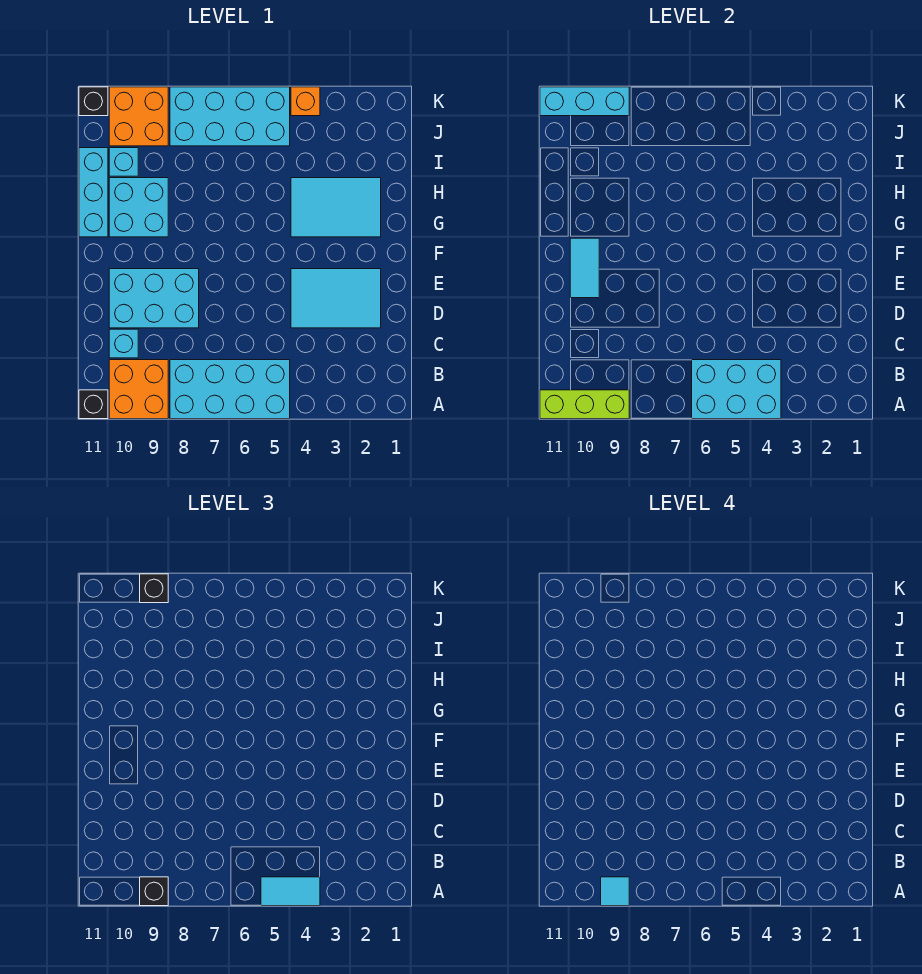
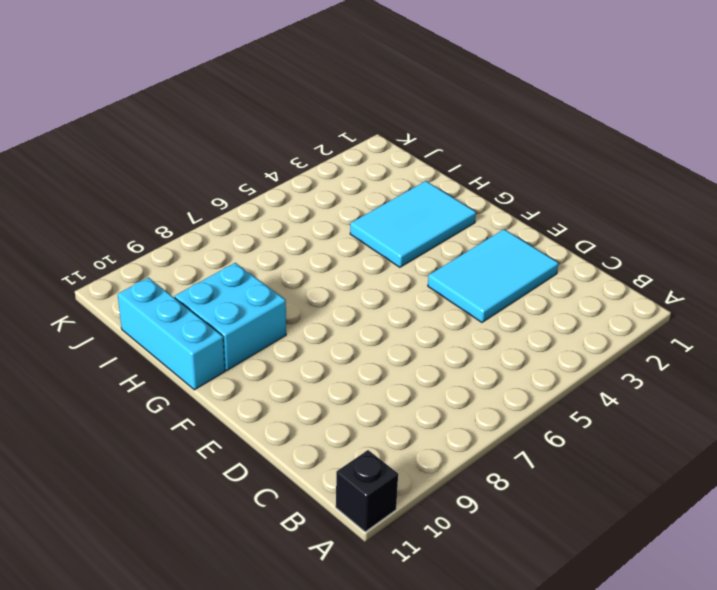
none -> cyan 2x4 brick [170,360,290,419]
none -> orange 2x2 brick [109,360,168,419]
none -> cyan 1x1 brick [109,329,138,358]

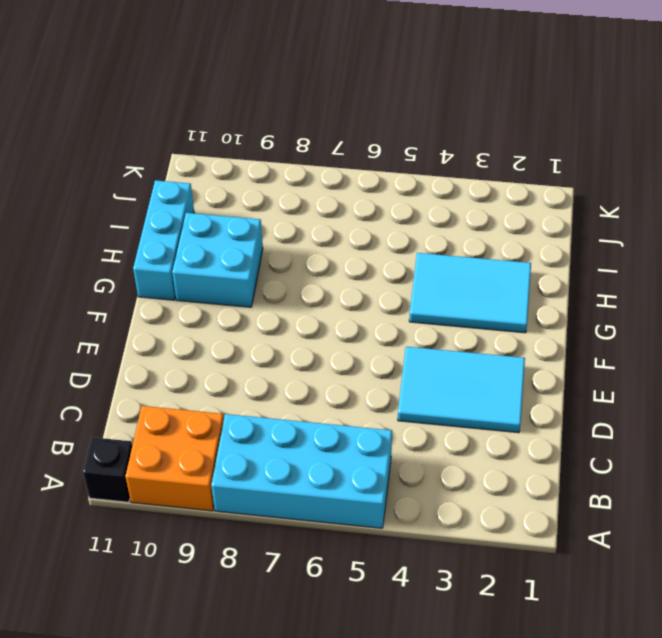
none -> cyan 1x1 brick [109,329,138,358]
none -> cyan 2x3 brick [109,269,199,328]
none -> cyan 1x1 brick [109,148,138,176]

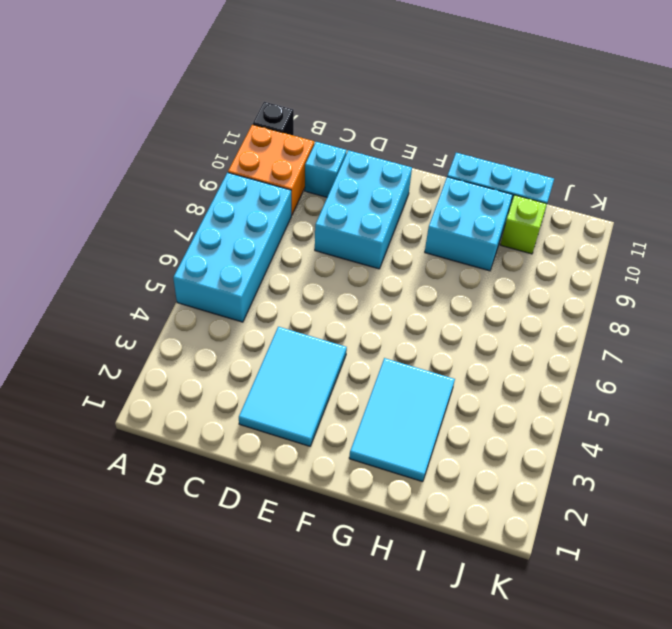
lime 1x1 brick [500,195,547,254] -> cyan 1x1 brick [109,148,138,176]
none -> cyan 2x4 brick [170,87,290,146]
none -> orange 2x2 brick [109,87,168,146]
none -> orange 1x1 brick [291,87,320,116]

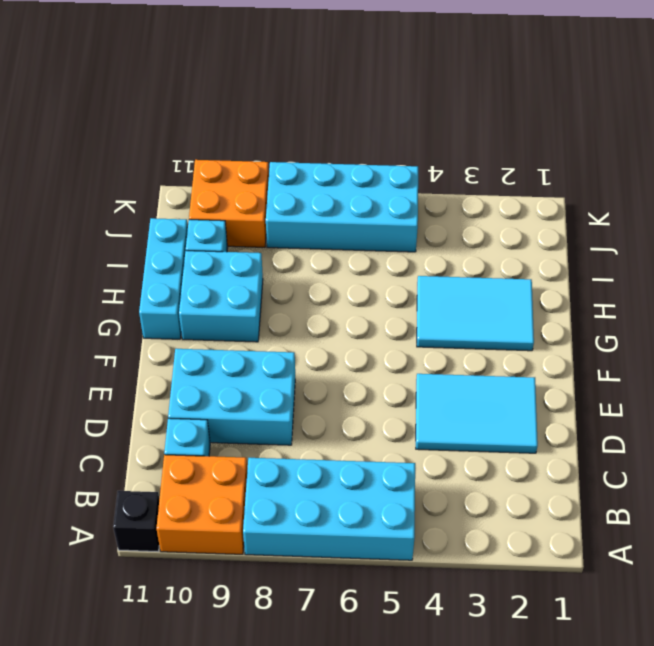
none -> orange 1x1 brick [291,87,320,116]
none -> black 1x1 brick [79,87,108,116]
none -> cyan 2x3 brick [692,360,781,419]

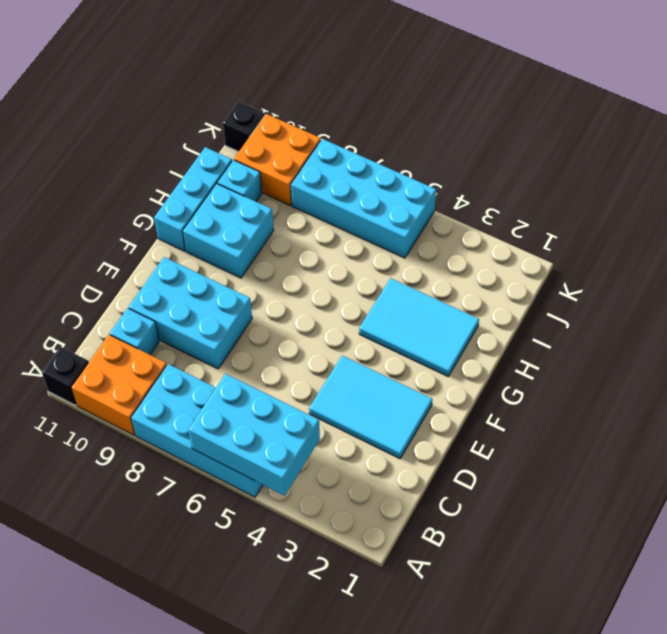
none -> orange 1x1 brick [291,87,320,116]
none -> lime 1x3 brick [540,390,629,419]
none -> cyan 1x2 tile [570,238,599,298]

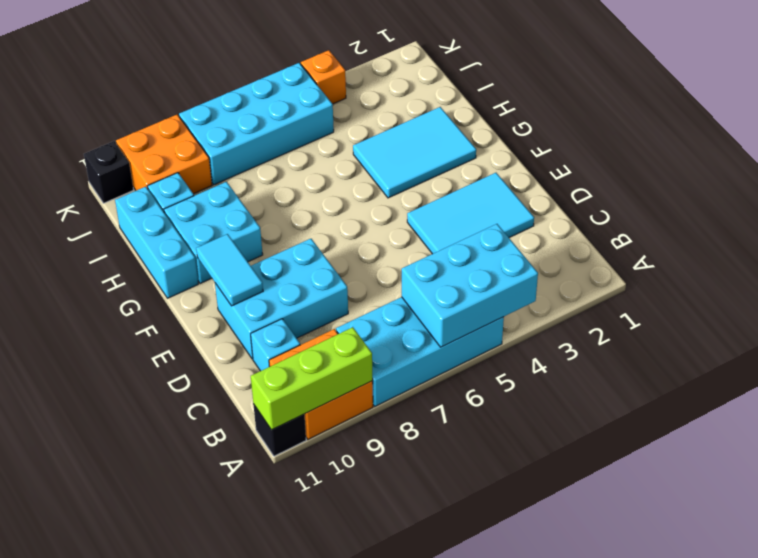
none -> cyan 1x3 brick [540,87,629,116]
none -> cyan 1x2 tile [261,877,320,906]
none -> black 1x1 brick [140,877,168,906]

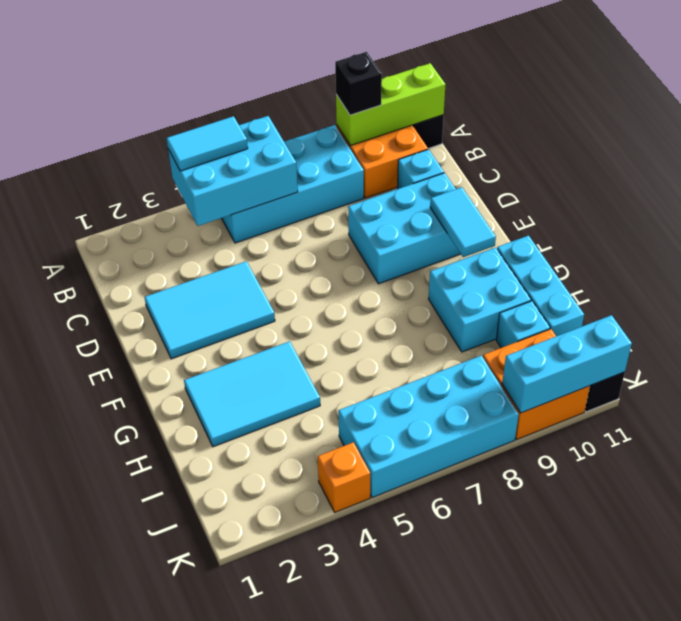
none -> black 1x1 brick [140,574,168,603]
none -> cyan 1x1 tile [601,877,629,906]

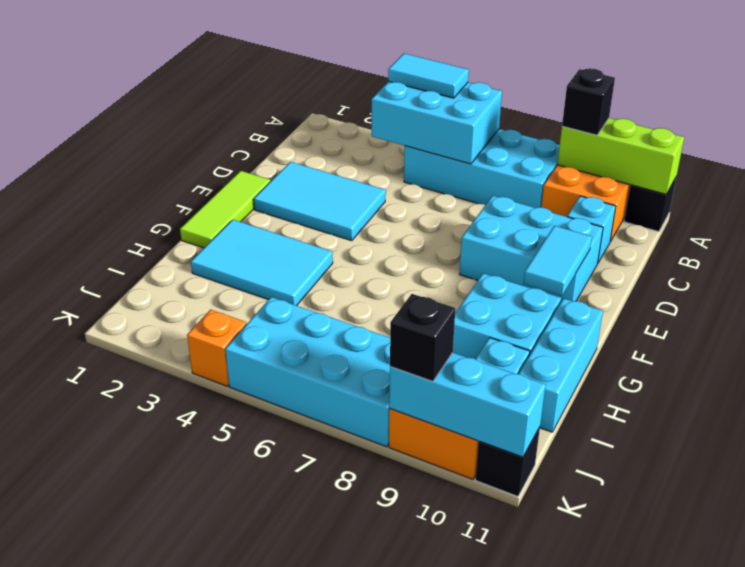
lime 1x3 tile [180,171,271,248] -> none
none -> cyan 1x1 tile [601,877,629,906]

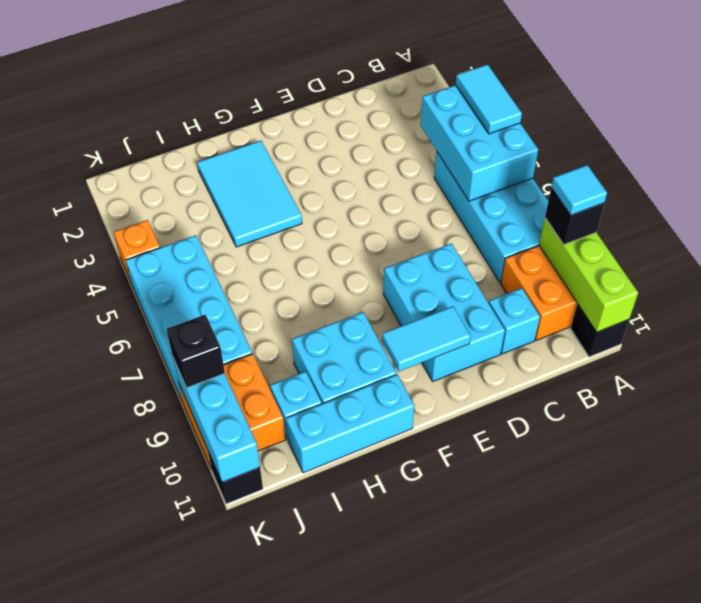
none -> cyan 2x3 tile [291,269,381,328]

